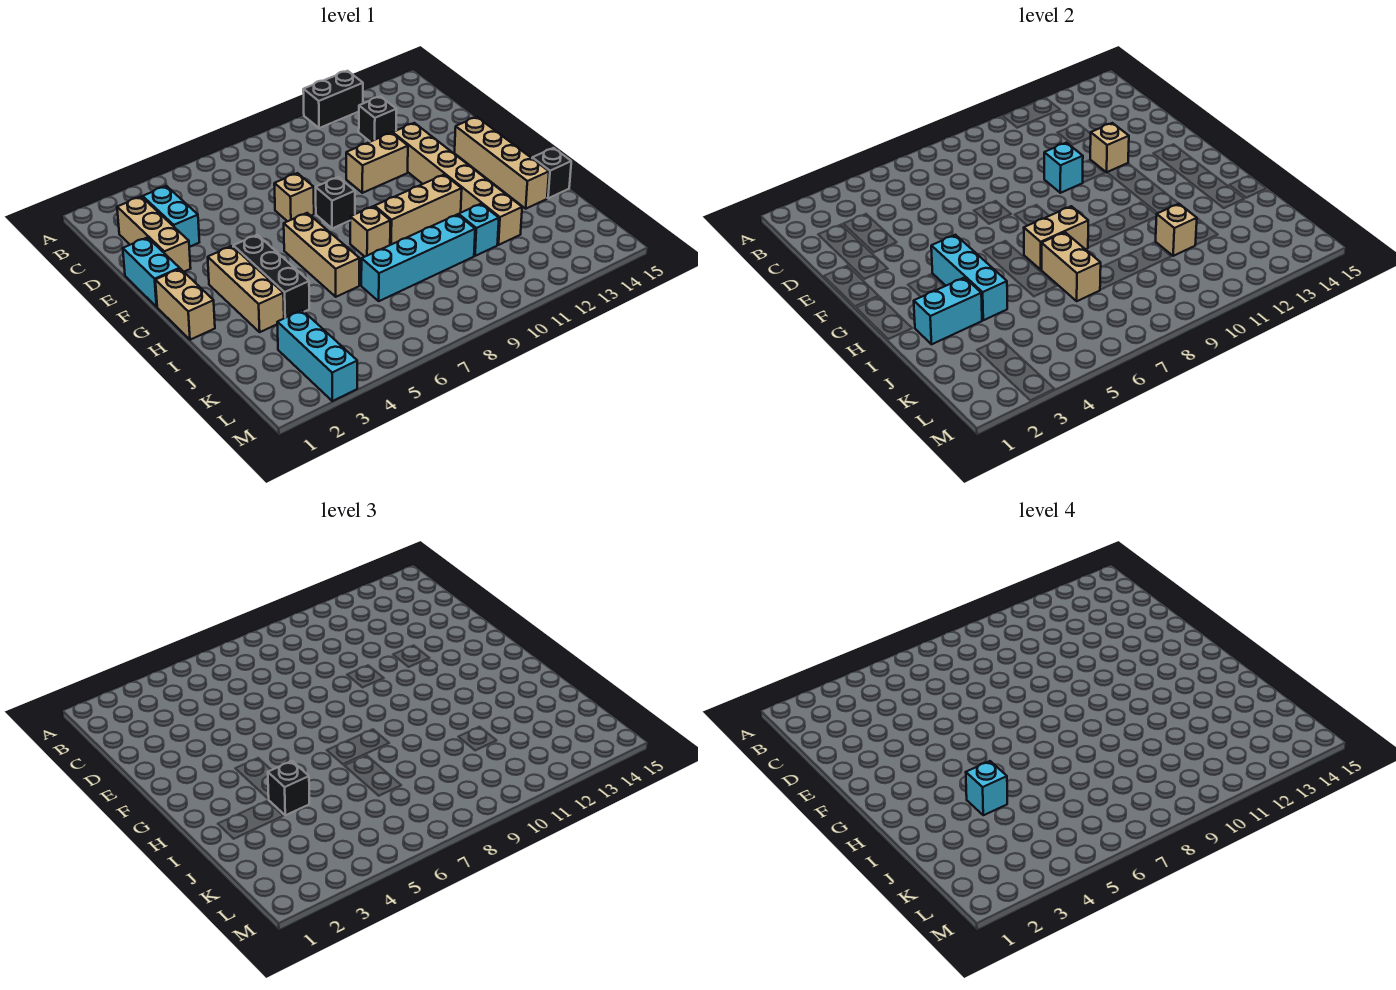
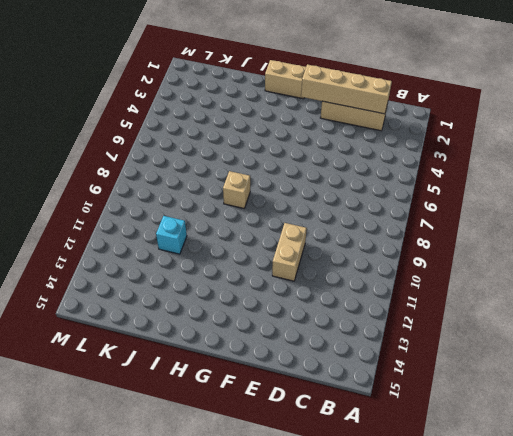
tan 1x4 brick [301,64,392,114] -> tan 1x4 brick moved to [455,117,549,209]
none -> black 1x2 brick [303,71,363,128]
none -> cyan 1x2 brick [143,186,199,247]
none -> black 1x1 brick [359,96,397,142]

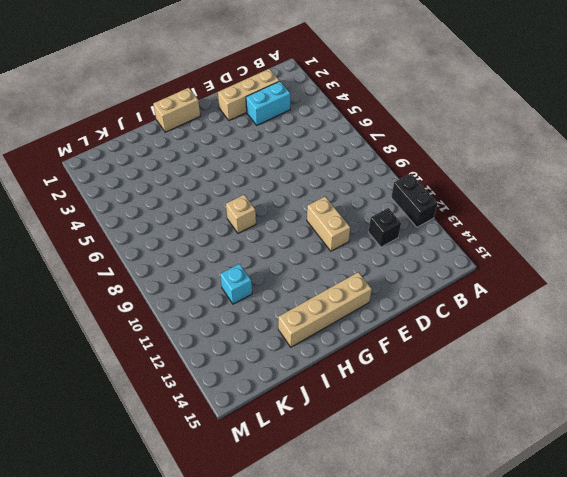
none -> cyan 1x2 brick [123,238,180,307]
none -> tan 1x1 brick [274,173,314,221]
none -> tan 1x6 brick [393,123,522,245]

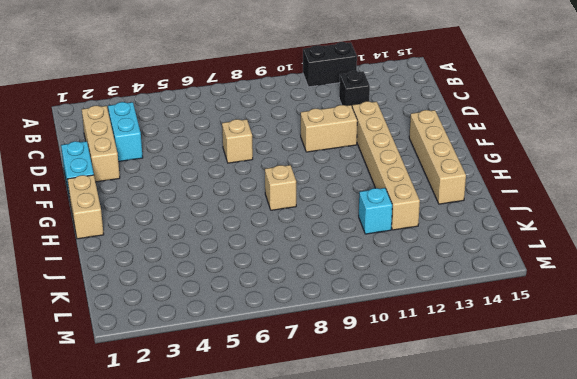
none -> black 1x1 brick [316,177,355,228]
none -> tan 1x3 brick [208,246,284,332]
none -> black 1x3 brick [233,235,309,318]

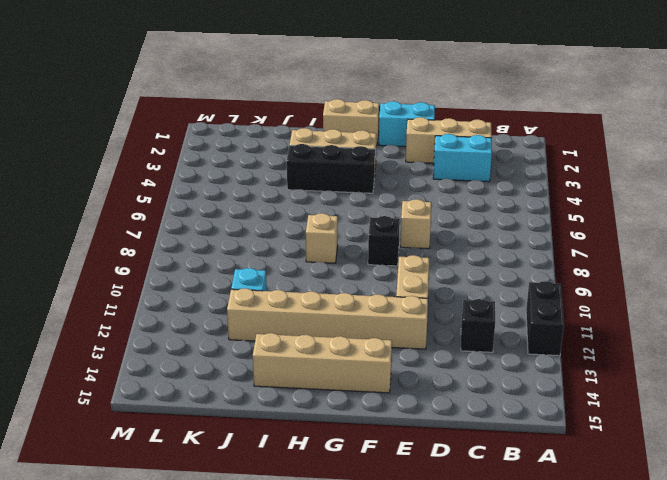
none -> tan 1x3 brick [284,213,359,297]
none -> tan 1x3 brick [375,175,462,245]
none -> black 1x1 brick [532,148,571,198]

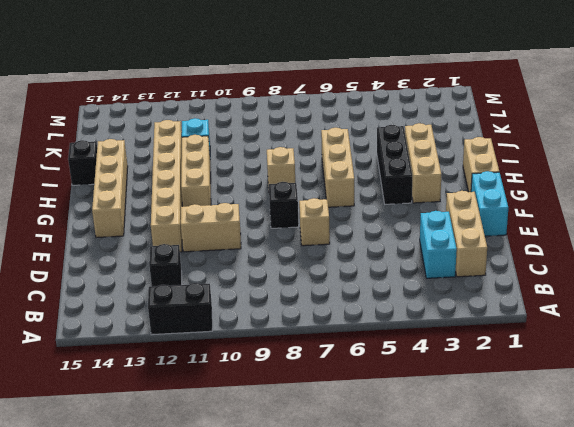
tan 1x3 brick [181,135,211,207] -> tan 1x3 brick turned to [375,175,462,245]
none -> cyan 1x4 brick [361,214,475,301]
none -> cyan 1x3 brick [277,310,357,401]
none -> cyan 1x1 brick [1044,143,1083,193]

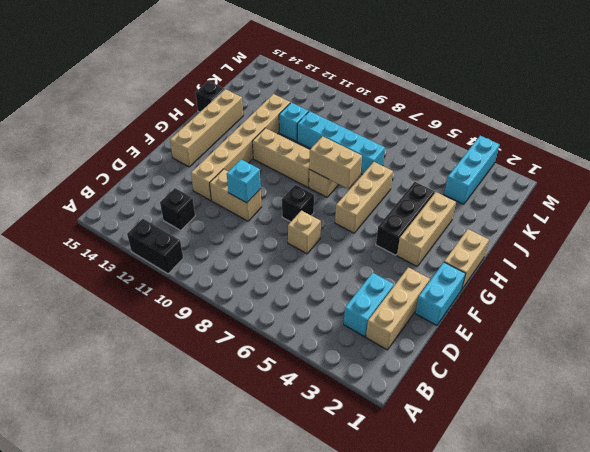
none -> tan 1x1 brick [1090,123,1129,172]
none -> cyan 1x3 brick [931,235,1007,320]
none -> cyan 1x2 brick [914,278,982,344]

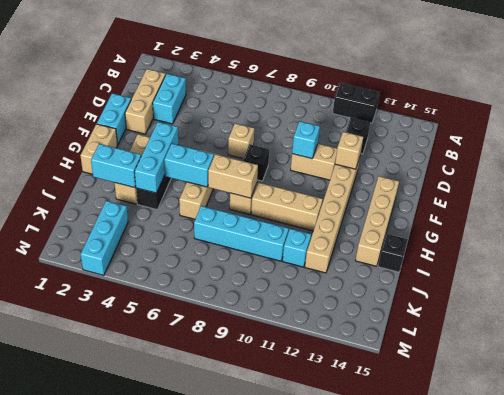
cyan 1x2 brick [164,144,214,187] -> none
none -> tan 1x2 brick [1042,232,1101,301]
none -> tan 1x1 brick [1156,204,1197,256]
none -> black 1x1 brick [268,761,309,815]

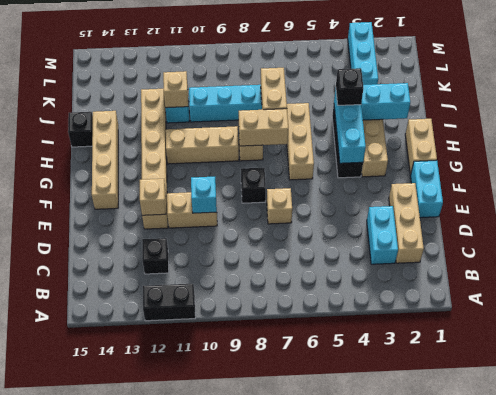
none -> cyan 1x1 brick [966,761,1007,815]

